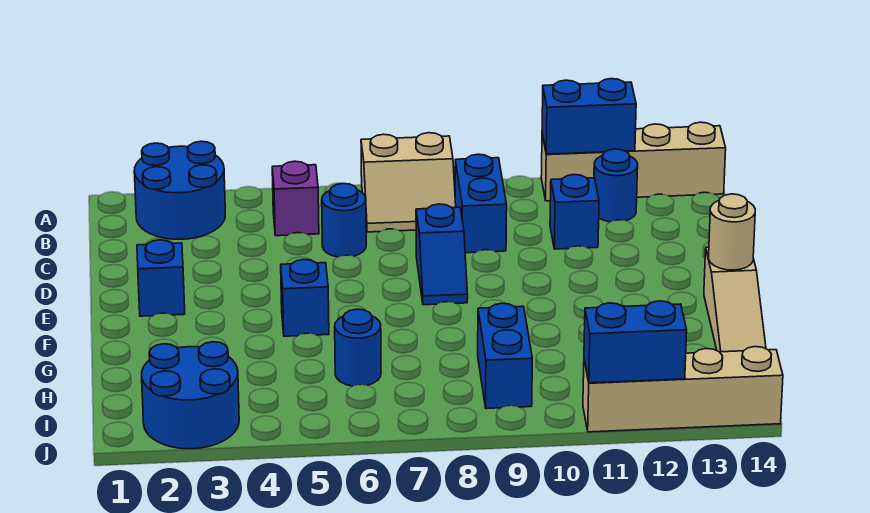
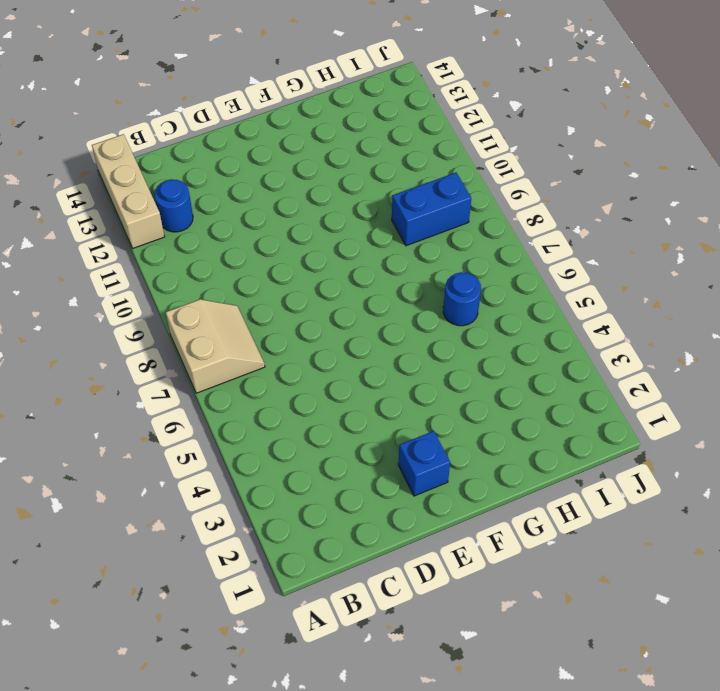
tan 1x3 brick [92,134,165,248] -> tan 1x4 brick [541,122,726,201]
none -> blue 2x2 round brick [134,141,225,239]
none -> purple 1x1 brick [272,161,319,236]
none -> blue 1x2 brick [455,154,507,253]

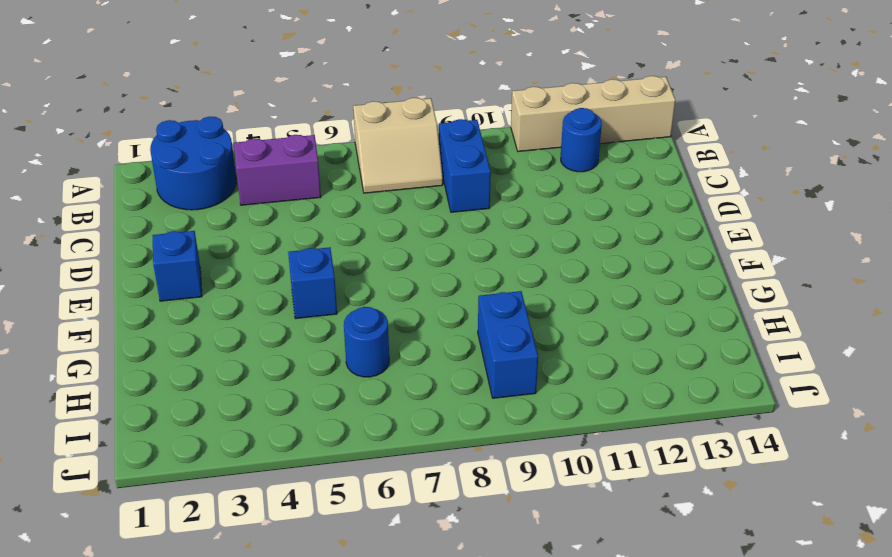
purple 1x2 brick [234,135,321,205] -> purple 1x1 brick [272,161,319,236]
none -> blue 1x1 round brick [322,183,366,257]
none -> blue 1x1 brick [550,175,599,249]
none -> blue 1x2 slope [416,204,468,305]

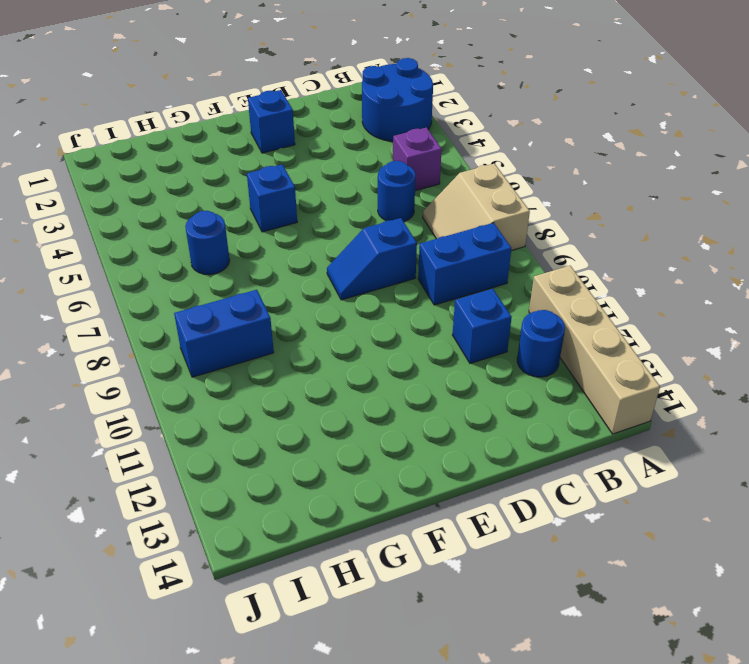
none -> tan 1x3 slope [704,247,766,352]
none -> blue 2x2 round brick [142,342,239,449]
none -> tan 1x4 brick [583,347,783,432]

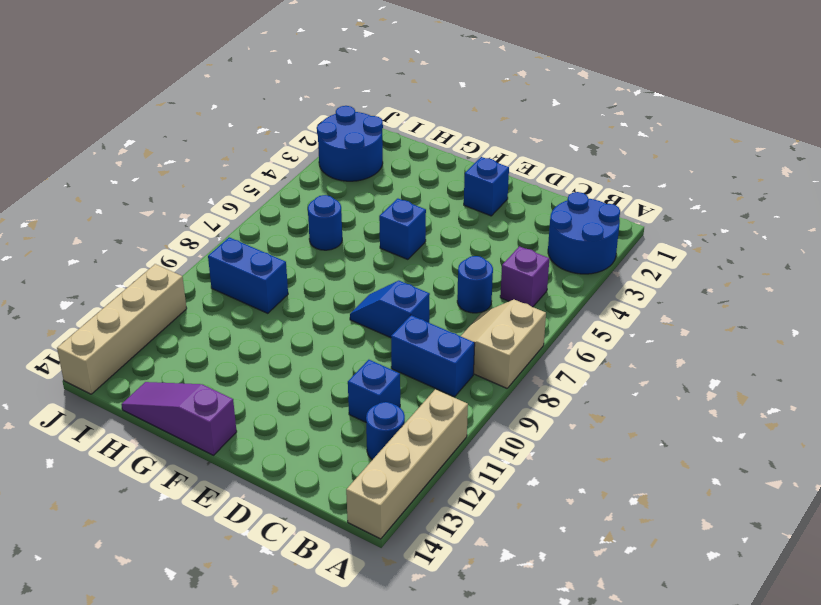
purple 1x3 slope [121,382,237,455] -> tan 1x3 slope [704,247,766,352]
none -> blue 1x2 brick [542,79,636,154]
none -> tan 1x1 round brick [708,194,755,270]
none -> blue 1x2 brick [584,301,687,383]

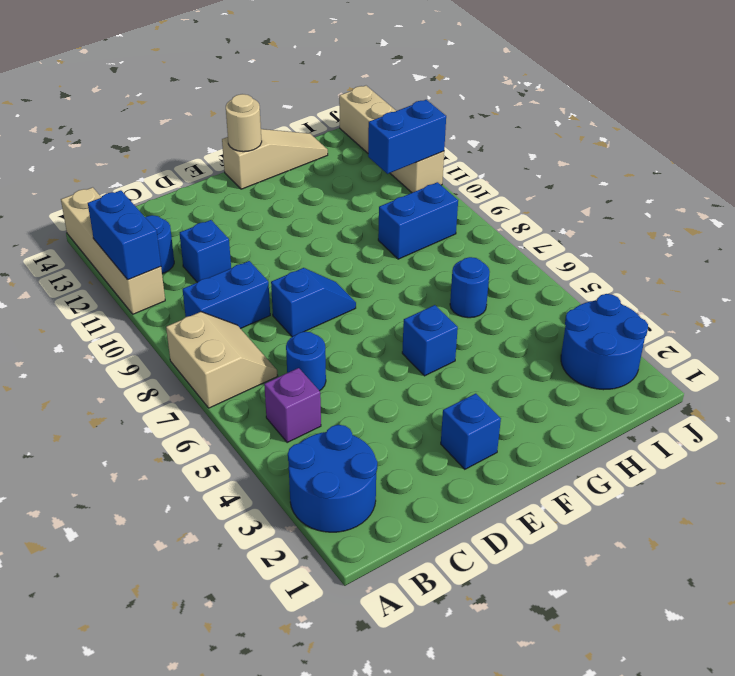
blue 1x2 brick [368,100,446,174] -> blue 1x2 brick turned to [584,301,687,383]

